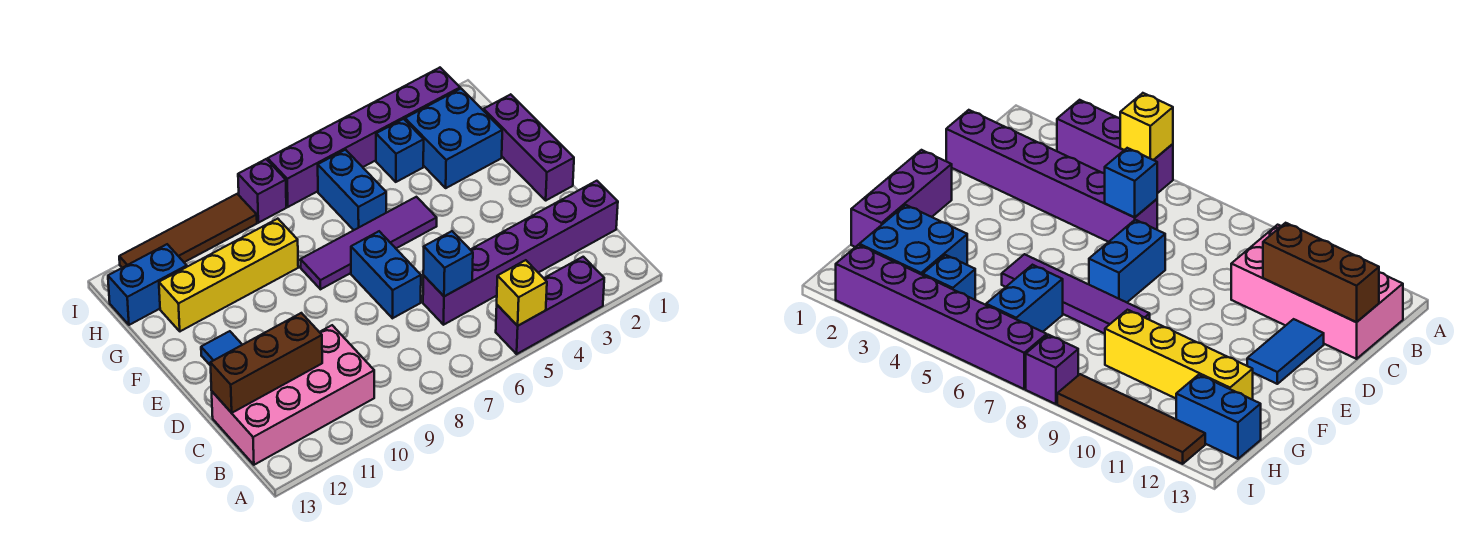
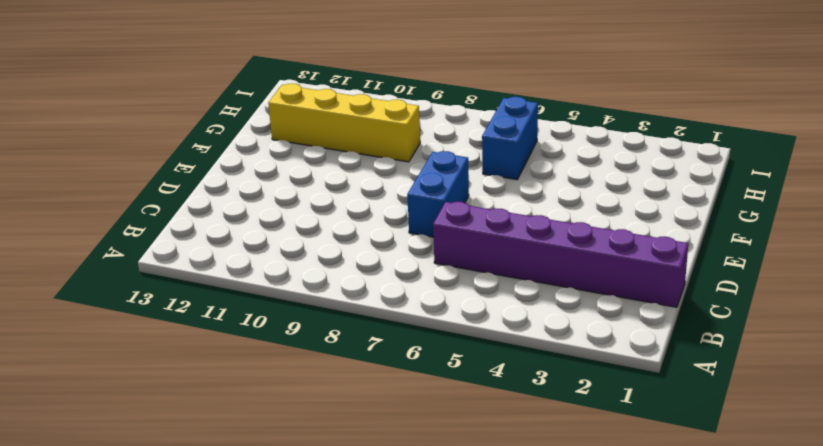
none -> purple 1x3 brick [496,257,604,354]
none -> pink 2x4 brick [212,325,374,465]
none -> blue 1x2 tile [201,331,242,366]

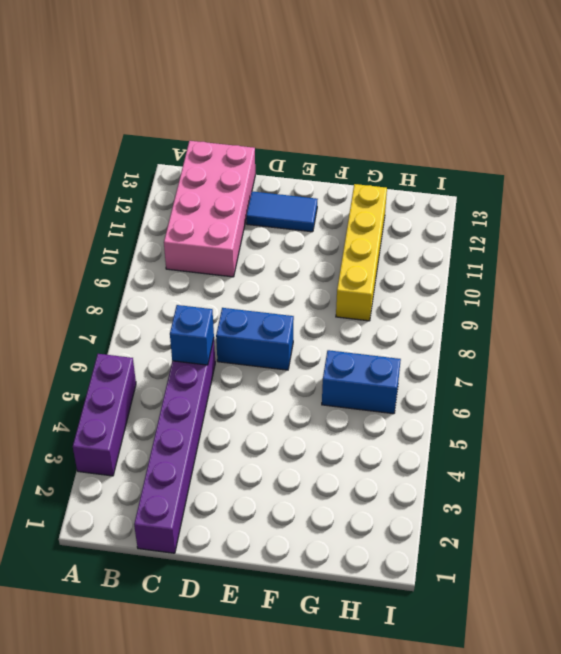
none -> purple 1x3 brick [484,94,574,200]
none -> purple 1x4 tile [300,197,437,289]
none -> blue 2x2 brick [405,89,502,188]

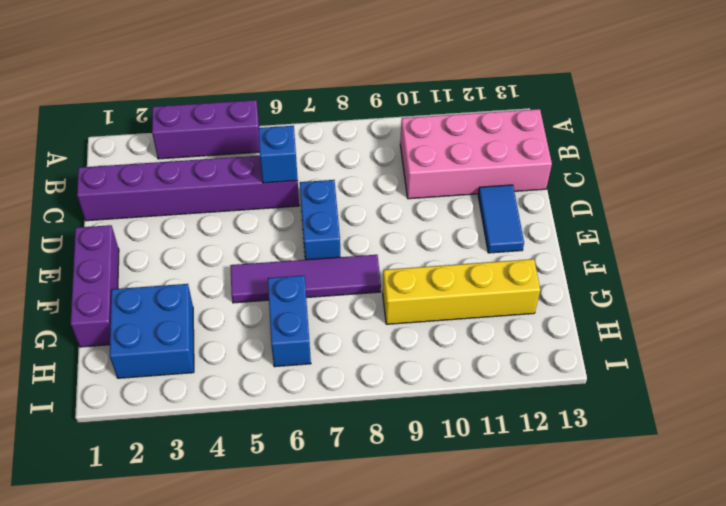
none -> blue 1x1 brick [376,119,424,182]
none -> blue 1x2 brick [108,244,187,325]
none -> purple 1x6 brick [268,68,460,207]

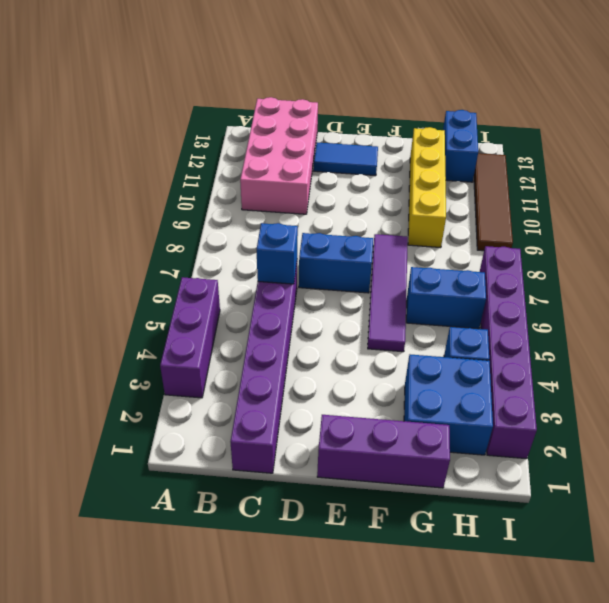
none -> purple 1x1 brick [238,159,286,223]
none -> yellow 1x1 brick [497,260,547,326]
none -> brown 1x3 brick [210,313,322,413]

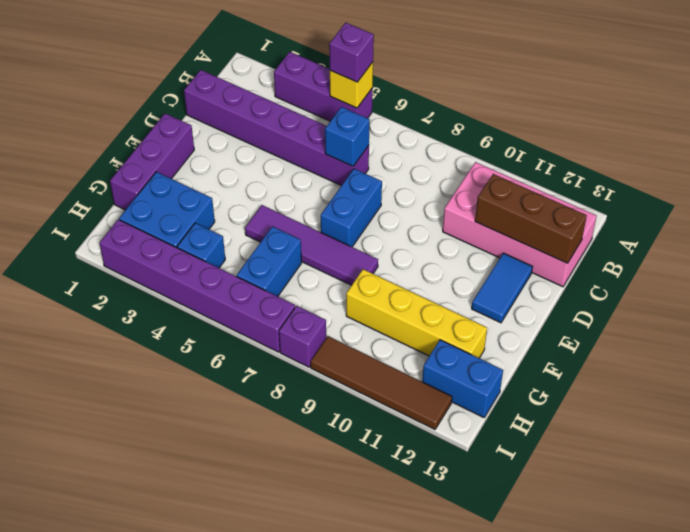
purple 1x1 brick [329,23,374,82] -> none

